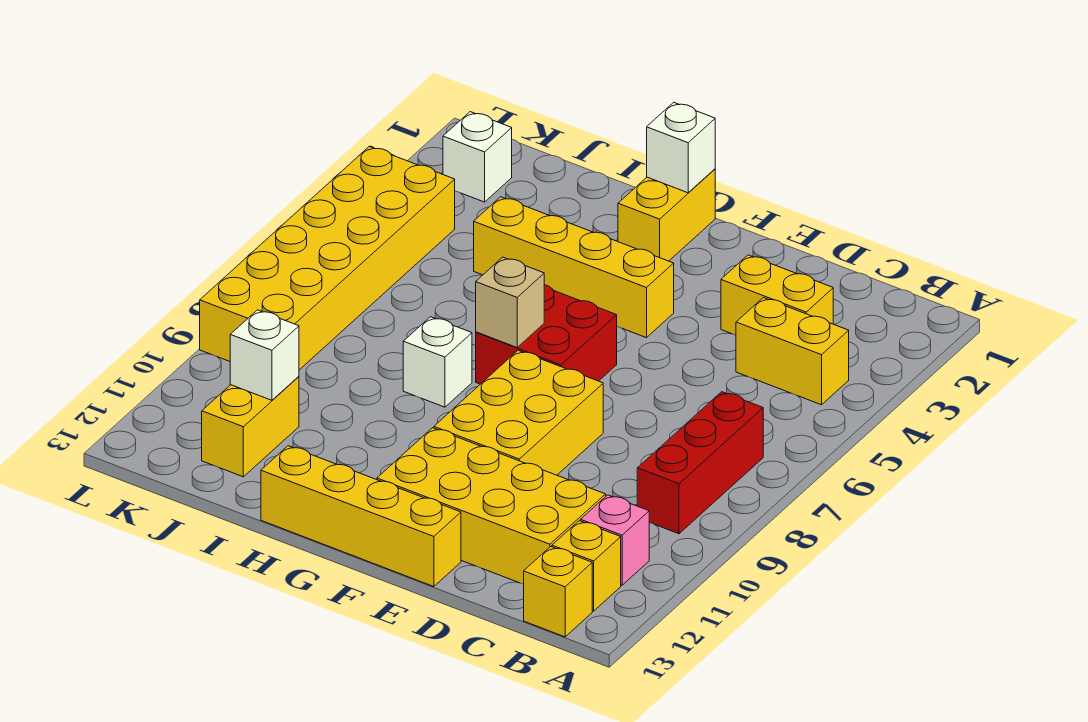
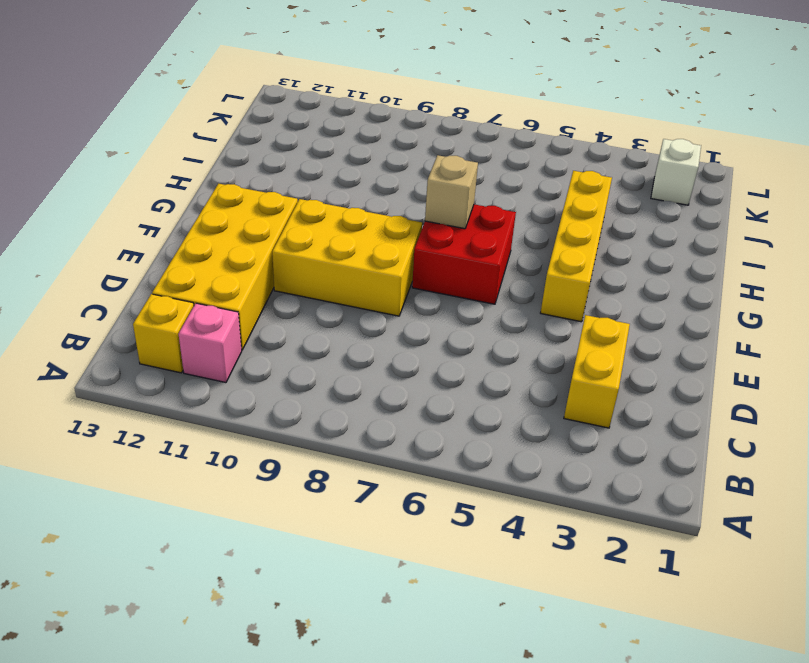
none -> yellow 1x2 brick [736,298,849,405]
none -> red 1x3 brick [637,392,763,534]
none -> yellow 1x1 brick [524,547,592,637]

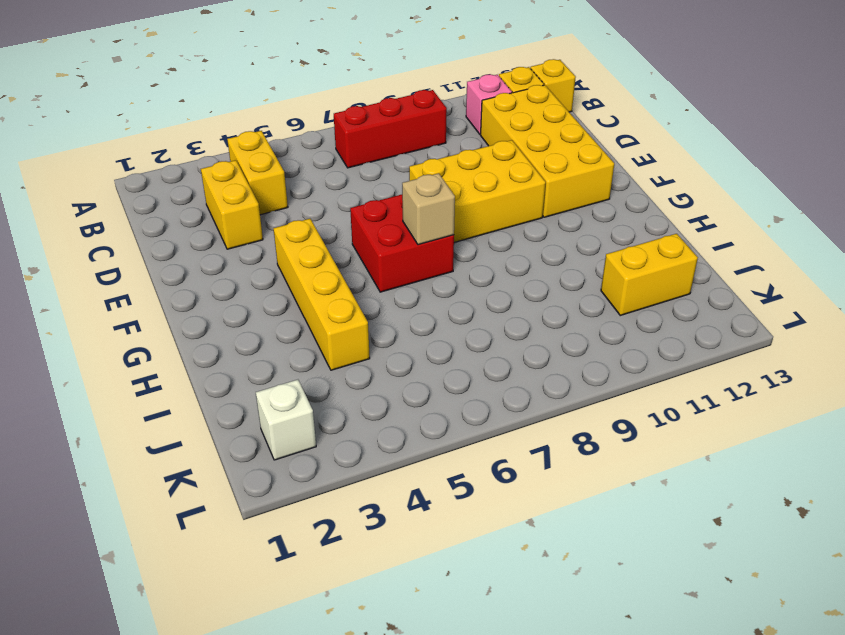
none -> yellow 1x4 brick [261,446,461,587]
none -> yellow 1x2 brick [618,169,715,261]
none -> white 1x1 brick [403,317,472,407]

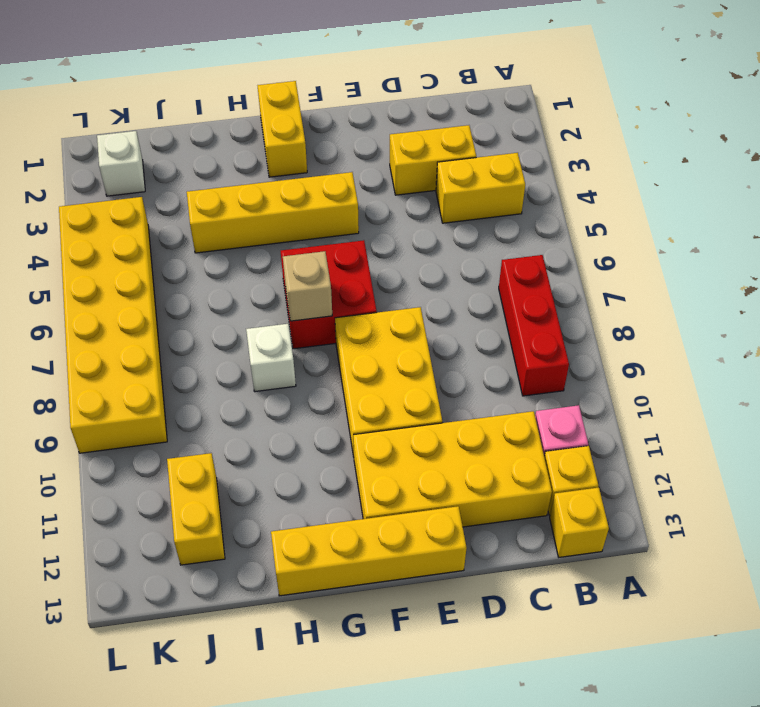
none -> white 1x1 brick [647,102,715,193]
none -> white 1x1 brick [230,310,299,400]

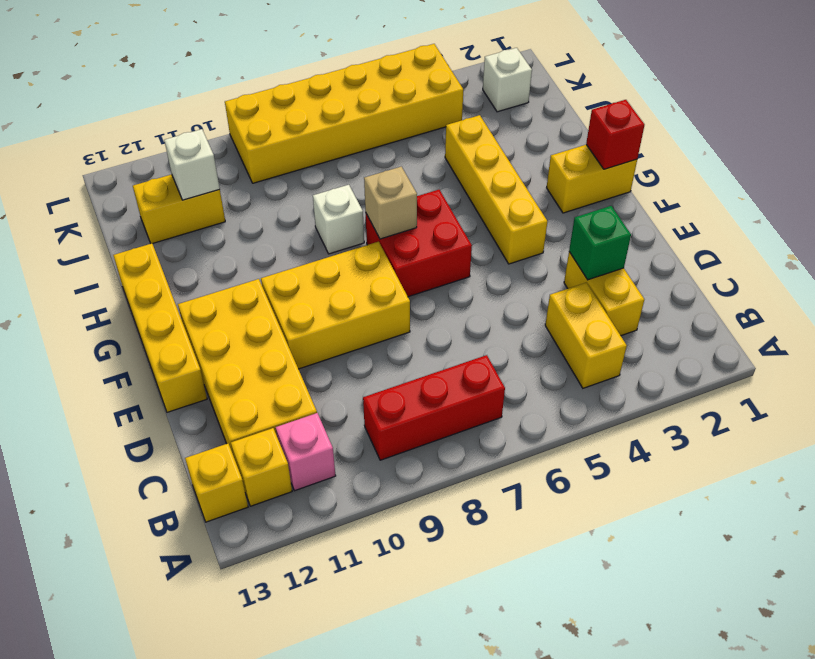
green 1x1 brick [569,206,631,280] -> none
red 1x1 brick [586,100,644,169] -> white 1x1 brick [647,102,715,193]

